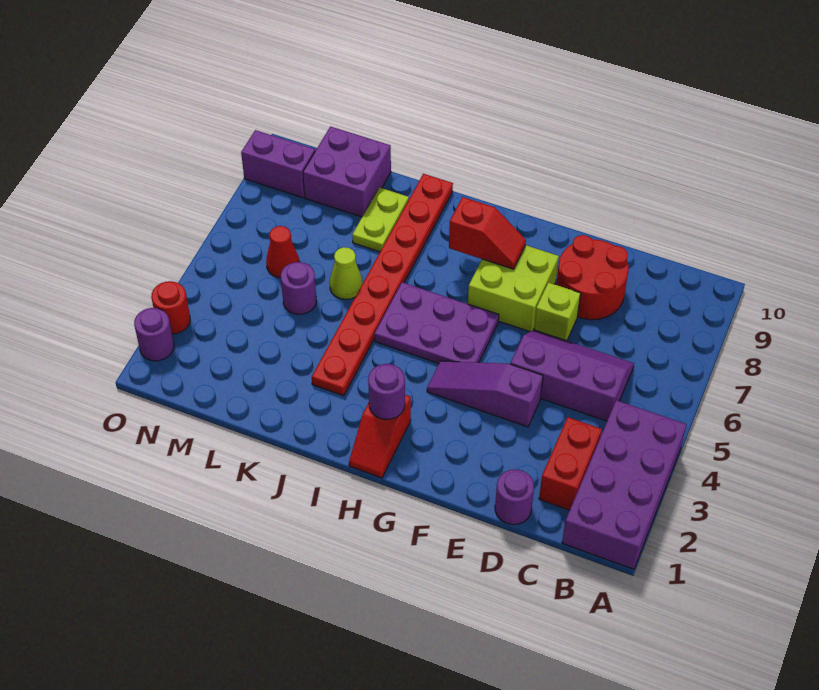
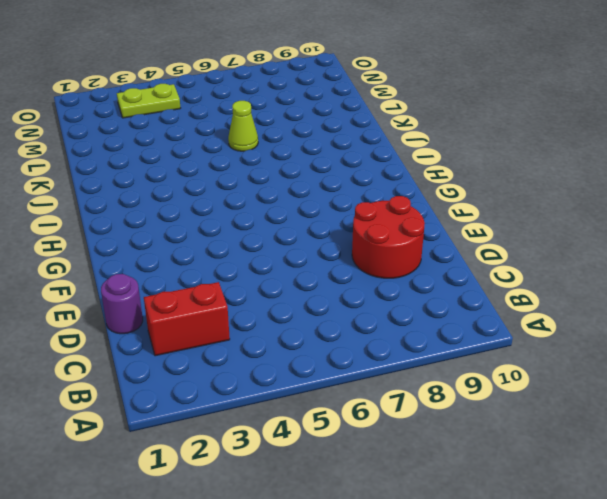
lime 1x2 plate [117,84,180,118] -> lime 1x2 plate moved to [352,187,409,252]
none -> purple 2x4 brick [562,400,687,569]
none -> purple 2x3 slope [510,330,634,421]
none -> purple 1x3 slope [427,361,543,427]

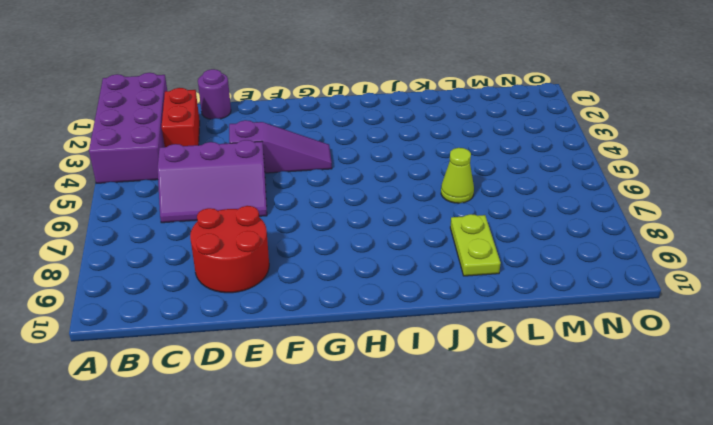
none -> lime 1x1 brick [534,283,581,341]
none -> lime 2x2 brick [468,245,559,332]
none -> purple 2x3 plate [374,282,499,363]

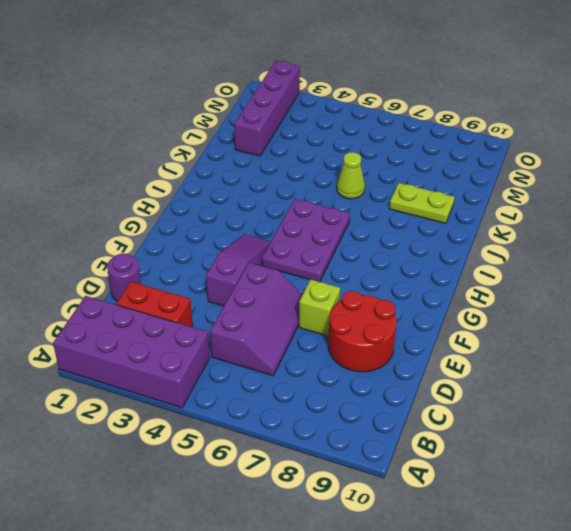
purple 1x4 brick [234,61,300,156] -> purple 1x1 round brick [134,308,174,361]
none -> lime 2x2 brick [468,245,559,332]
none -> red 1x2 slope [349,395,411,478]
none -> red 1x8 plate [312,174,453,396]

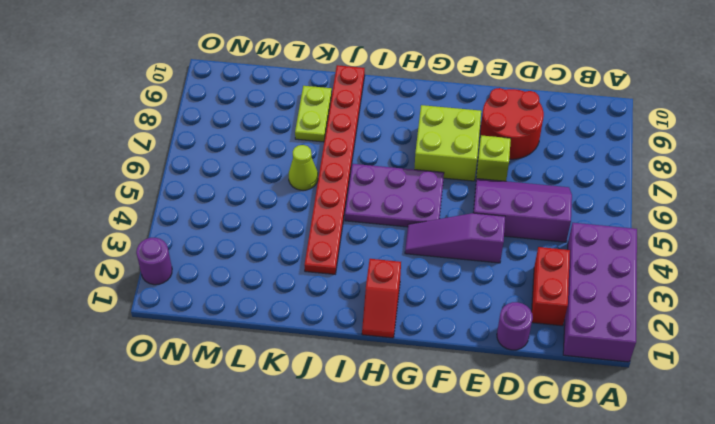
none -> purple 1x1 round brick [281,262,316,314]
none -> purple 2x2 brick [303,126,391,217]
none -> red 1x1 cone [266,226,299,278]

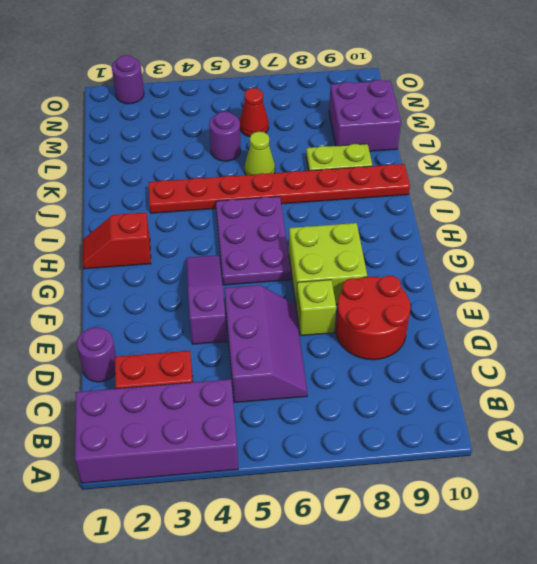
none -> purple 1x2 brick [241,130,315,198]
none -> red 1x1 round brick [151,281,190,334]
none -> red 1x2 slope [449,197,526,269]

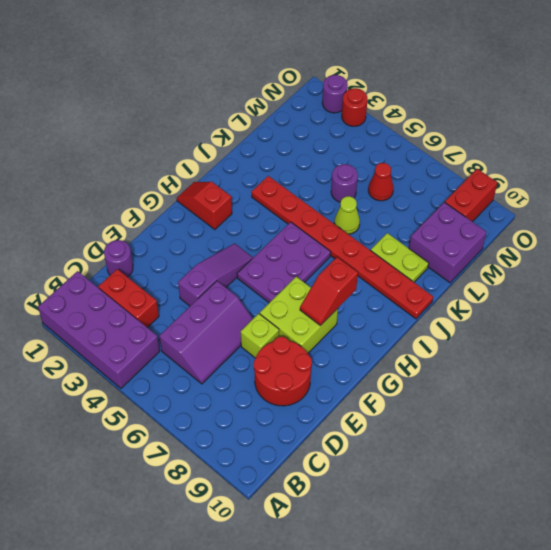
red 1x2 brick [445,169,497,222] -> purple 1x2 brick [241,130,315,198]
none -> purple 1x1 round brick [368,364,405,419]

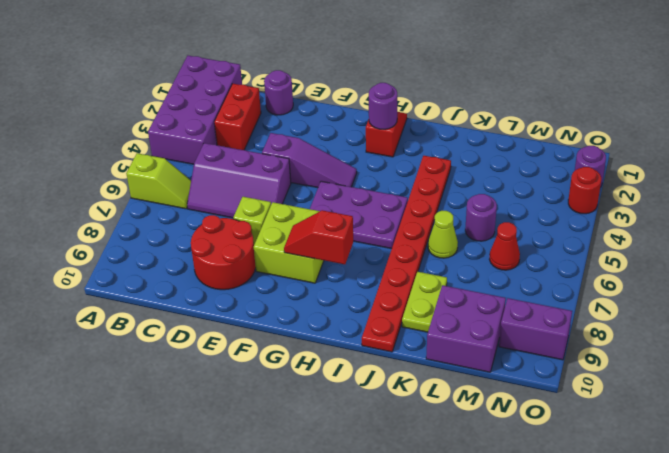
lime 1x2 slope [126,153,191,209] -> none

